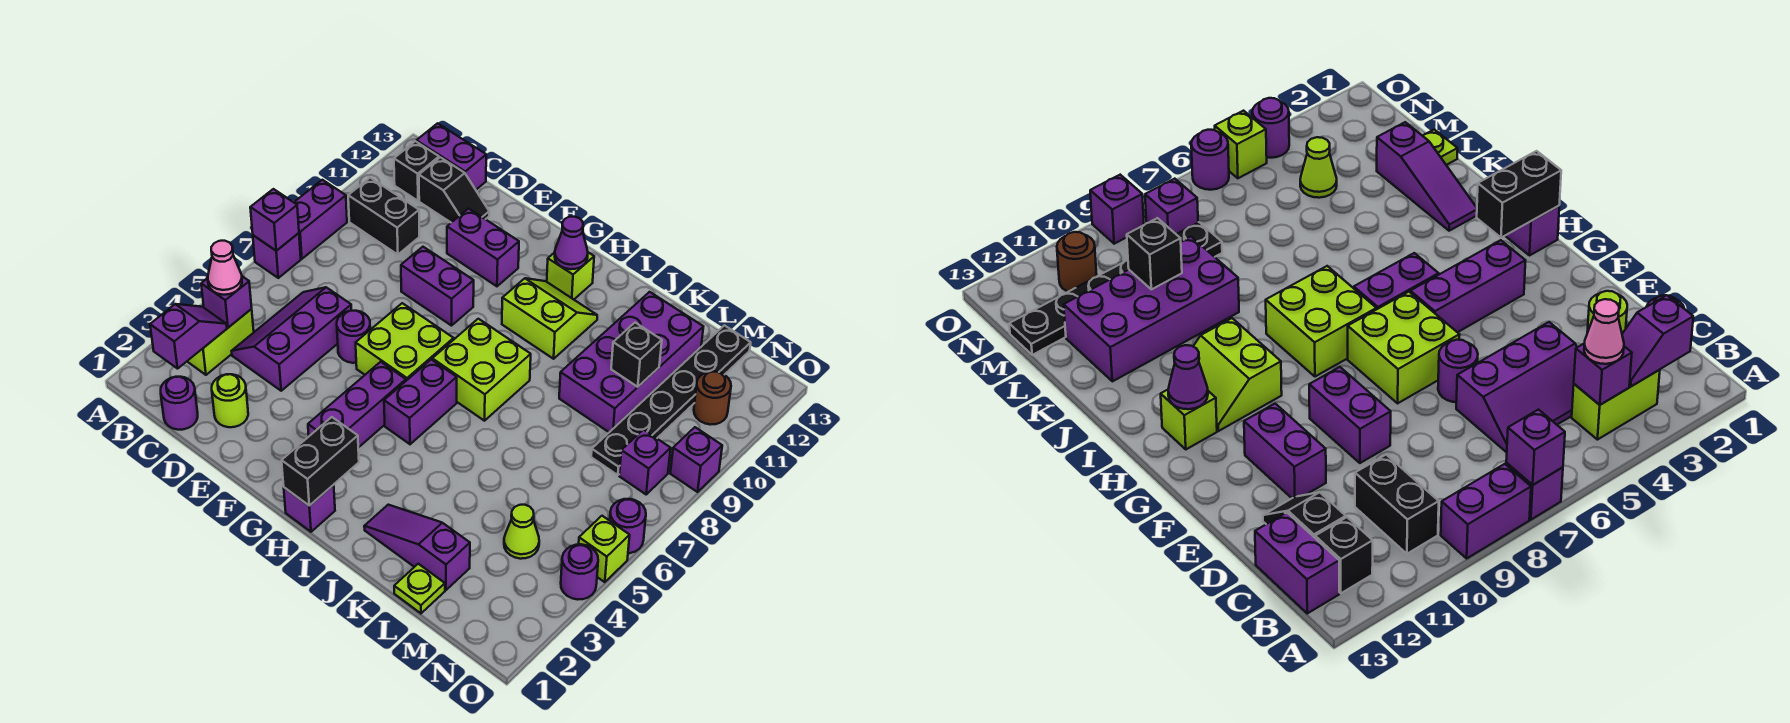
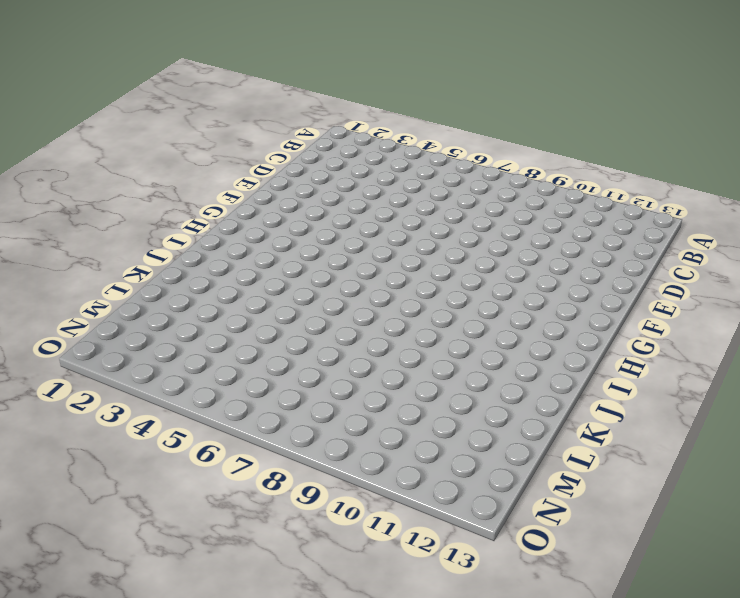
none -> purple 1x1 brick [253,233,301,278]
none -> purple 1x2 brick [294,180,347,259]
none -> lime 1x2 brick [187,309,254,375]
none -> black 1x2 brick [348,178,419,255]

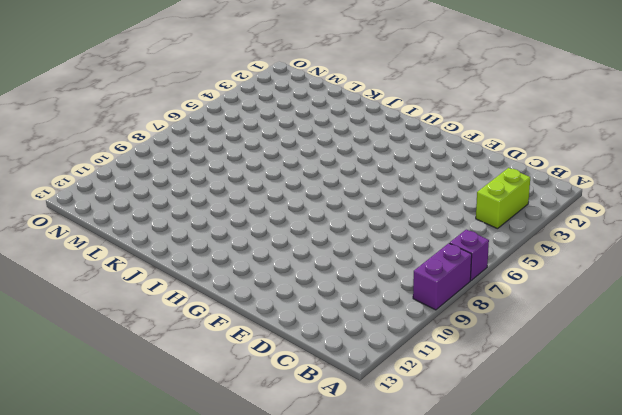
none -> black 1x2 brick [348,178,419,255]
none -> black 1x1 brick [394,141,439,201]
none -> purple 1x2 brick [416,123,486,190]
none -> purple 1x1 round brick [161,377,198,430]

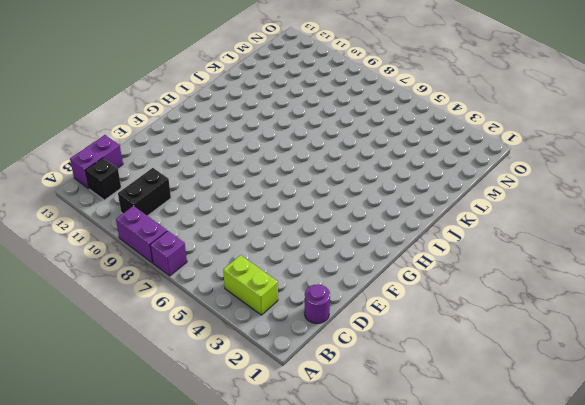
none -> purple 2x3 slope [232,287,352,391]
none -> black 1x2 slope [419,157,489,223]
none -> lime 1x1 round brick [212,374,248,427]
none -> purple 1x1 round brick [337,311,370,363]

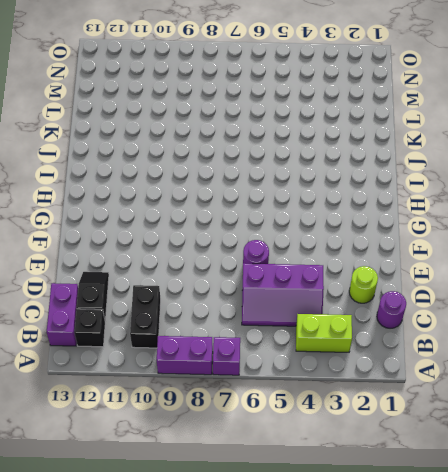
none -> purple 1x2 brick [401,247,474,326]
none -> purple 1x2 brick [447,209,519,286]
none -> lime 2x2 brick [356,303,454,381]
none -> purple 1x3 brick [308,362,406,448]

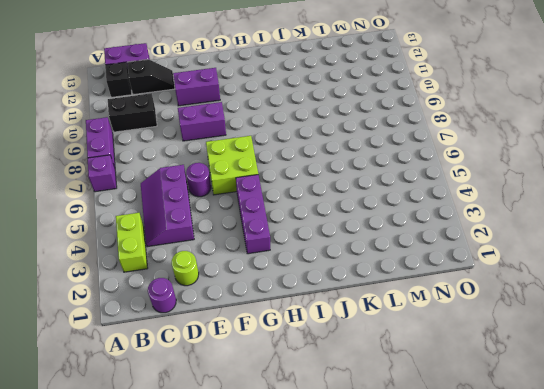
none -> purple 1x1 brick [284,485,335,532]
none -> purple 1x2 brick [384,360,457,444]
none -> lime 2x2 brick [432,319,531,421]
none -> lime 2x2 slope [502,278,597,359]

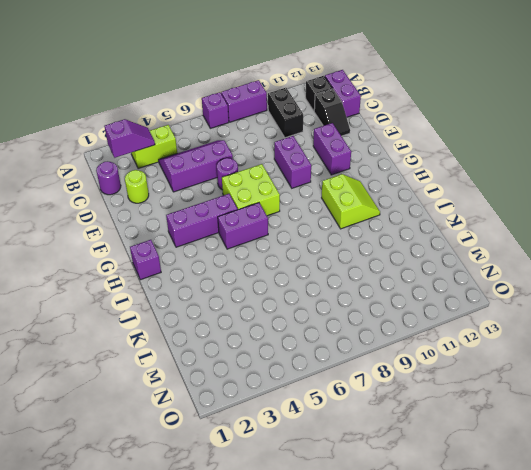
none -> lime 2x2 brick [432,319,531,421]
none -> lime 1x1 brick [547,252,594,299]
none -> purple 1x3 slope [364,505,470,590]
none -> purple 2x4 brick [559,292,703,432]

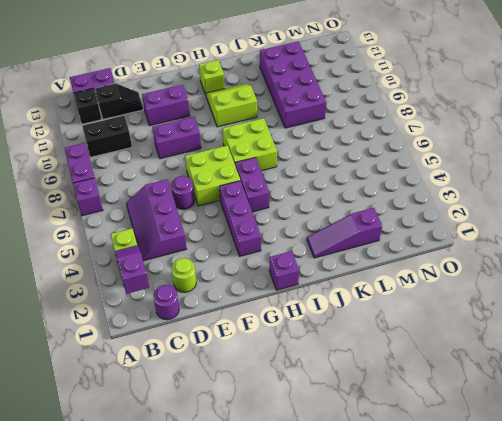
none -> lime 1x1 plate [394,564,445,613]
none -> lime 1x1 cone [504,505,539,559]
none -> black 1x6 plate [591,325,751,475]
none -> purple 1x1 brick [619,429,671,494]

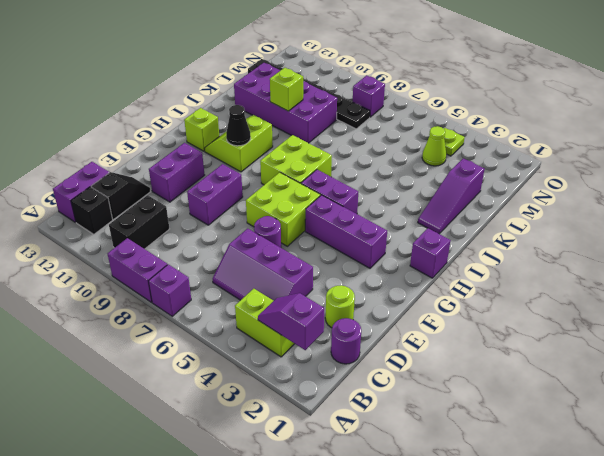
black 1x1 cone [226,105,251,146] -> none
lime 1x1 brick [270,68,303,111] -> lime 1x1 brick moved to [579,516,630,582]
lime 1x1 plate [444,128,465,156] -> lime 1x1 plate moved to [394,564,445,613]
none -> brown 1x1 round brick [694,371,731,425]
none -> purple 1x1 round brick [561,544,598,600]
none -> purple 1x1 round brick [610,499,646,553]
none -> purple 1x1 brick [670,427,722,492]

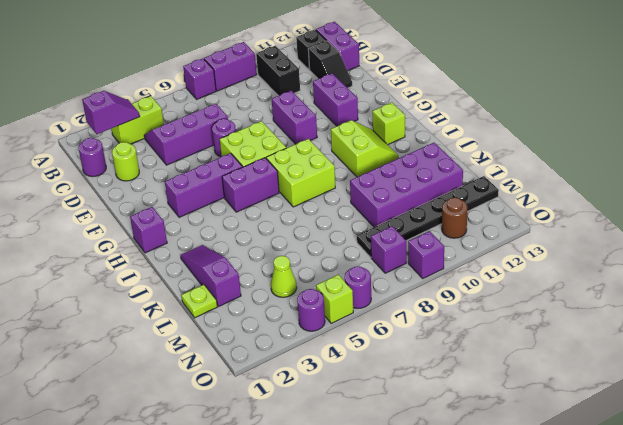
none -> purple 1x1 brick [250,189,299,251]
none -> purple 1x1 brick [201,276,252,328]
none -> black 1x2 brick [282,417,359,506]
none -> purple 1x1 cone [555,217,588,269]

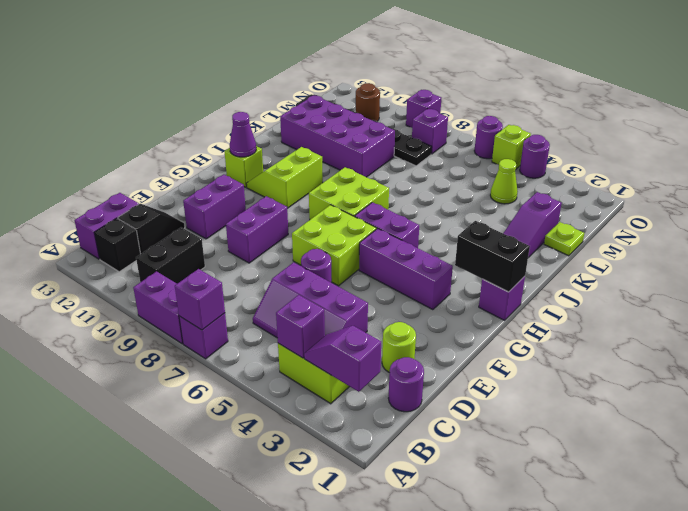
none -> black 1x1 brick [611,323,662,387]
none -> pink 1x1 cone [208,241,242,295]

